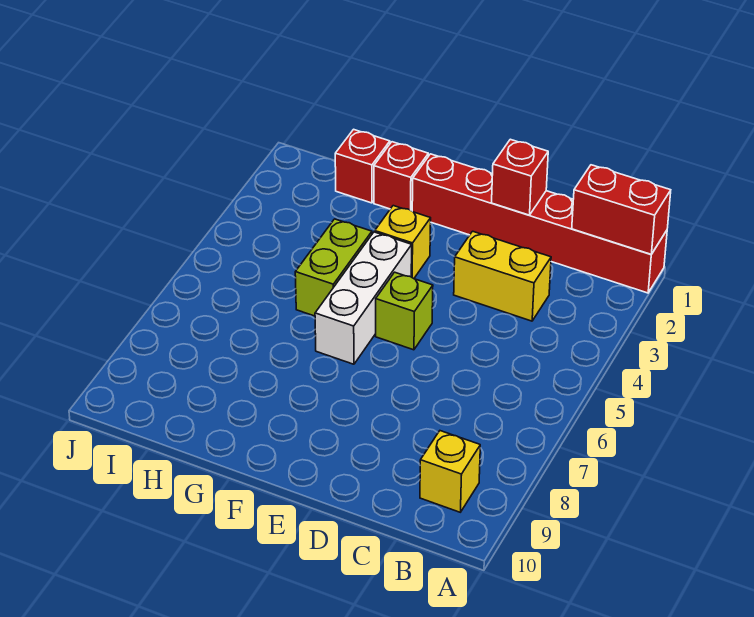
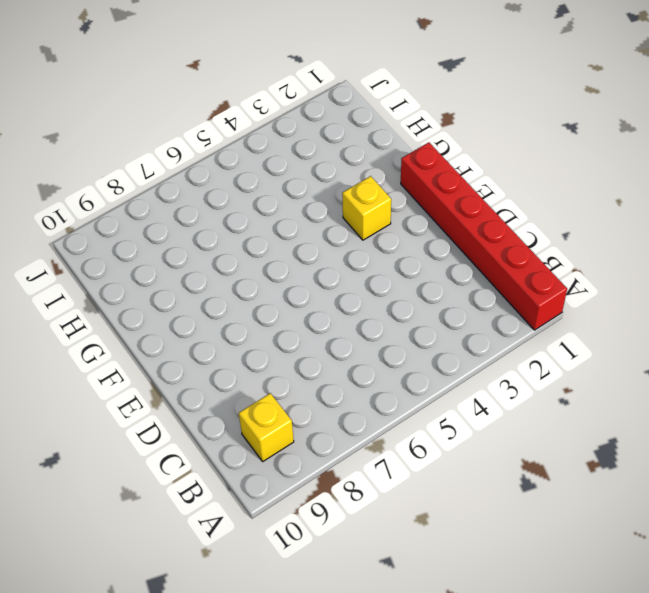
none -> yellow 1x2 brick [454,231,551,321]
none -> lime 1x1 brick [376,272,433,350]

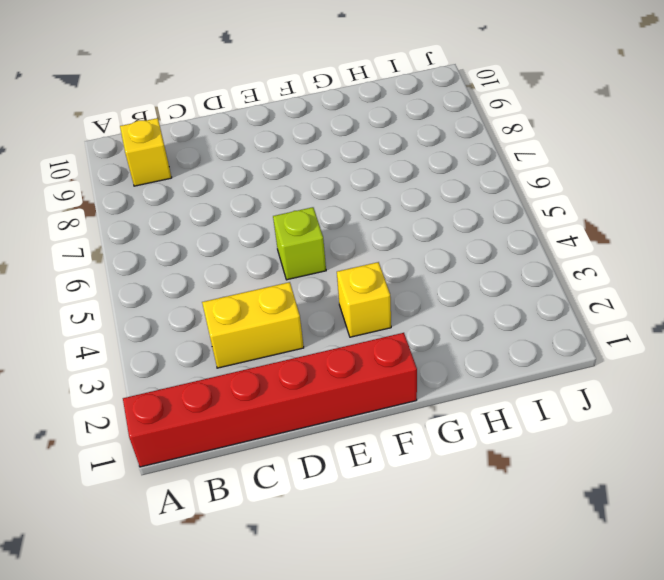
none -> white 1x3 brick [315,232,412,364]
none -> red 1x1 brick [374,142,428,211]

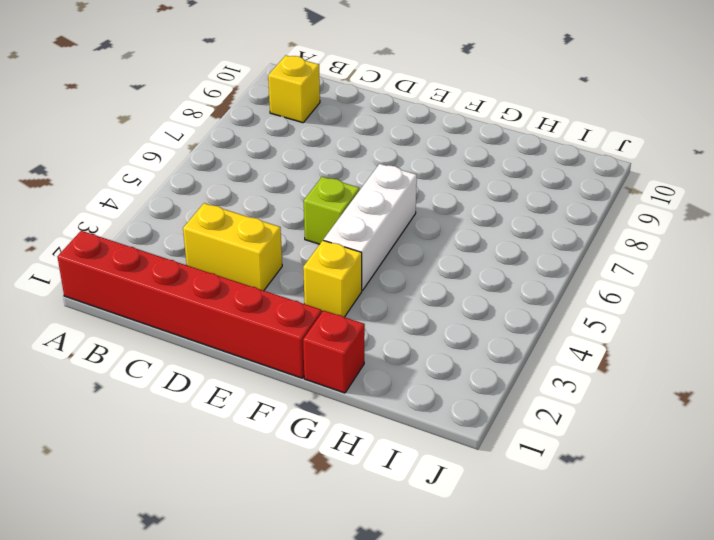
none -> lime 1x2 brick [295,219,372,316]
none -> red 1x1 brick [335,129,390,203]

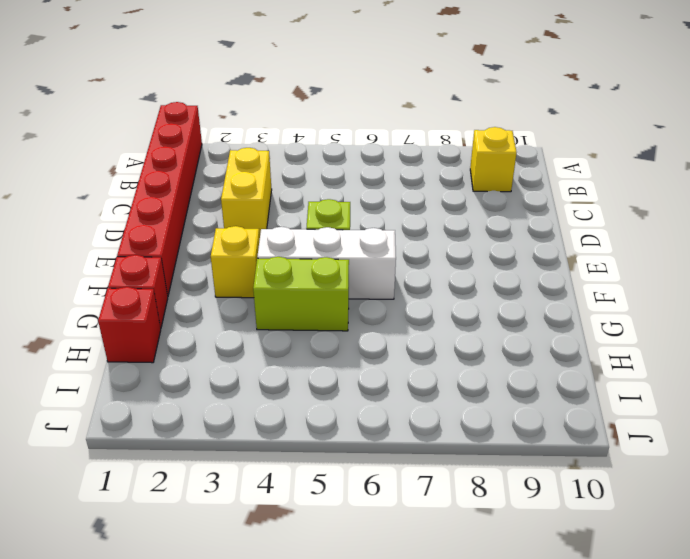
none -> red 1x2 brick [572,165,671,254]
none -> red 1x1 brick [492,139,548,215]

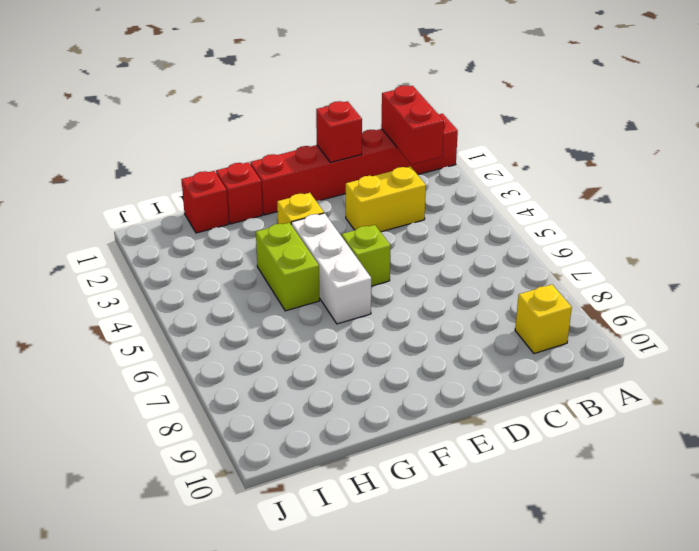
red 1x2 brick [381,85,444,165] -> red 1x2 brick turned to [572,165,671,254]

